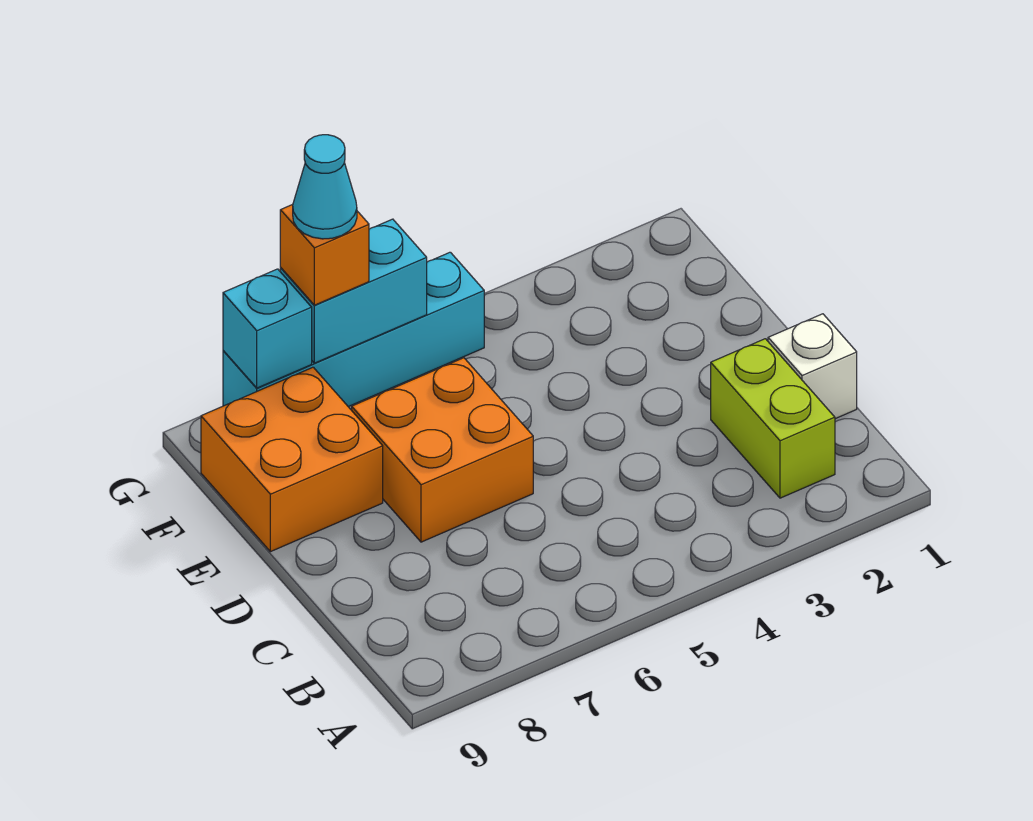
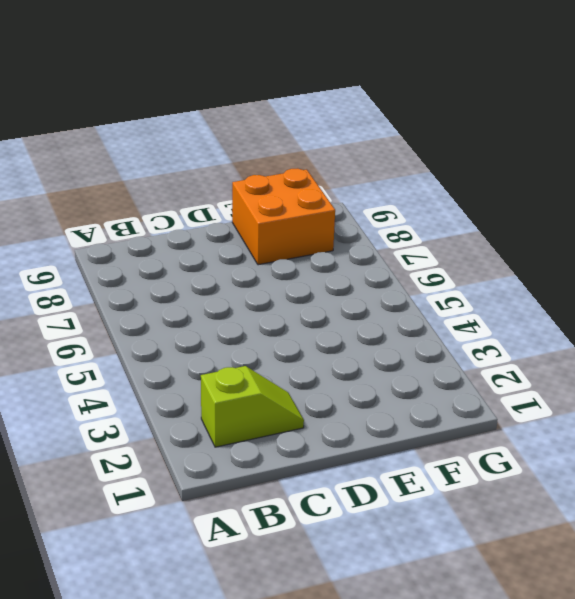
lime 1x2 slope [201,366,304,447] -> lime 1x2 brick [711,339,835,498]
none -> white 1x1 brick [768,314,857,419]
none -> orange 2x2 brick [352,358,533,542]

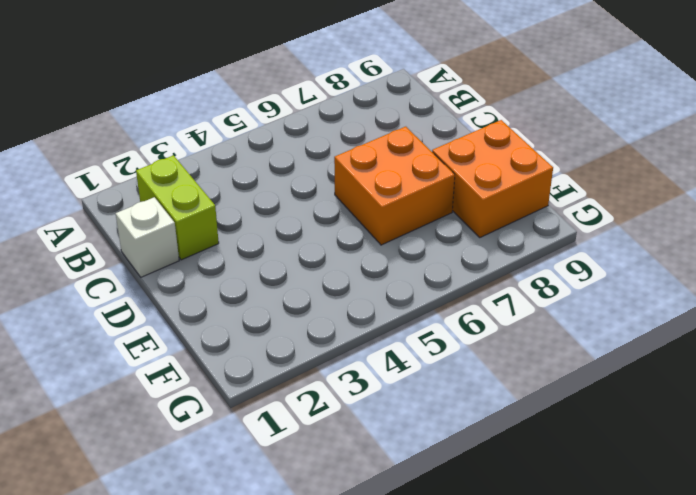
none -> cyan 1x4 brick [223,252,484,407]
none -> cyan 1x2 brick [280,219,427,363]

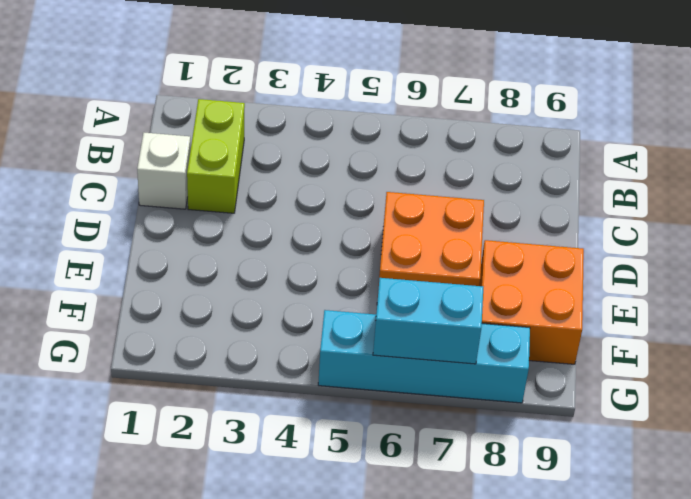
none -> cyan 1x1 brick [223,269,312,388]
none -> orange 1x1 brick [280,204,369,305]

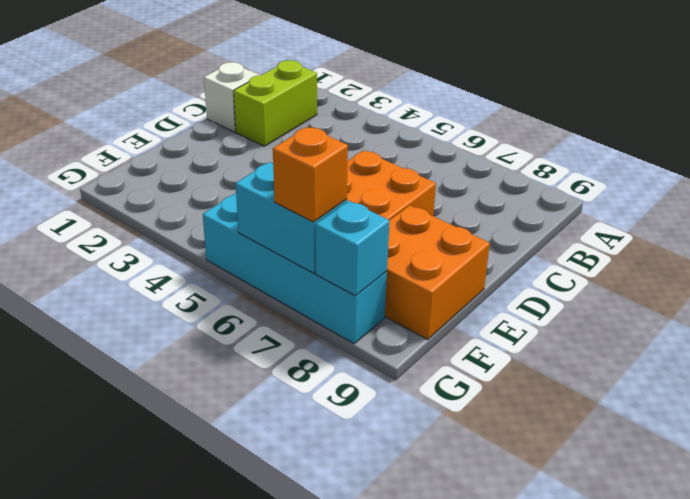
none -> cyan 1x1 cone [293,135,357,239]

